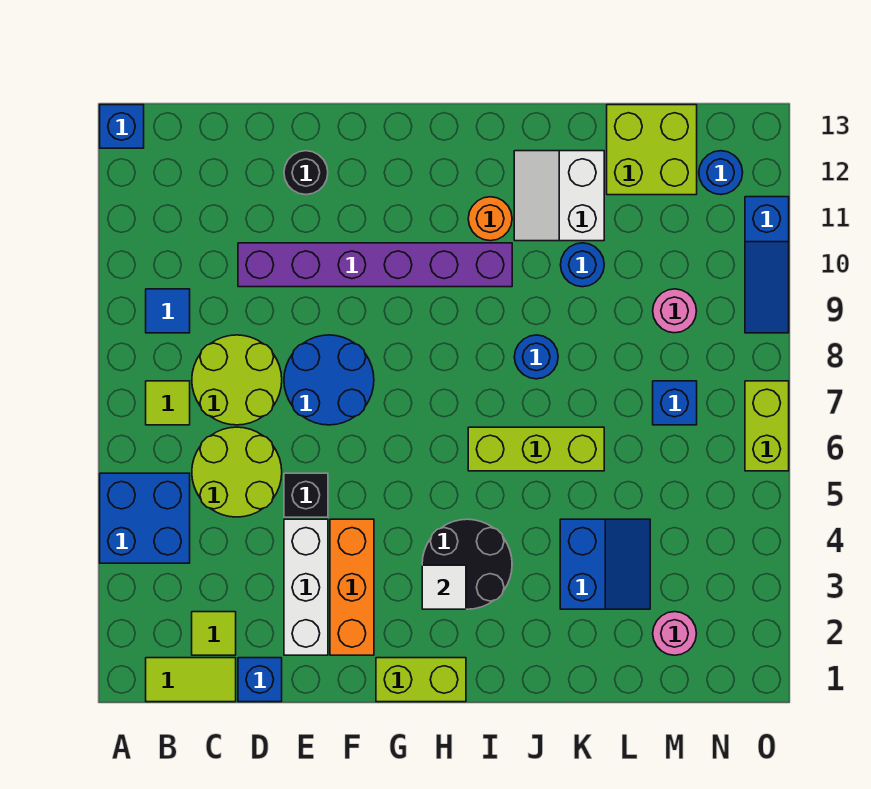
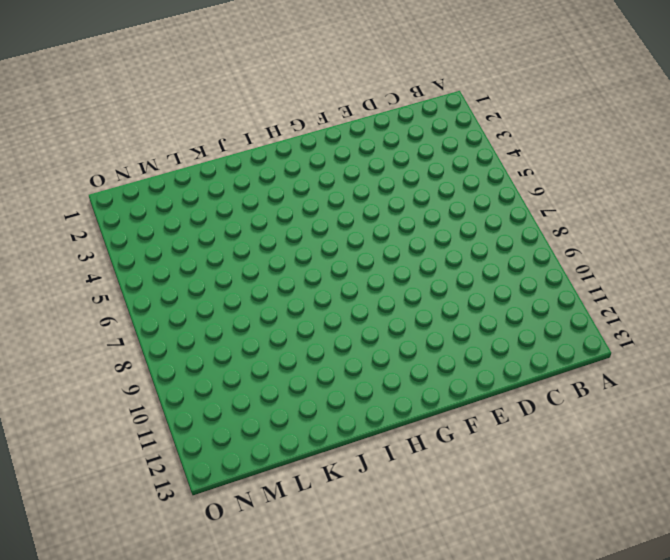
none -> blue 2x2 brick [100,473,190,563]
none -> blue 1x1 brick [100,105,144,148]
none -> lime 1x2 tile [146,658,236,702]
none -> lime 1x1 tile [146,381,190,425]

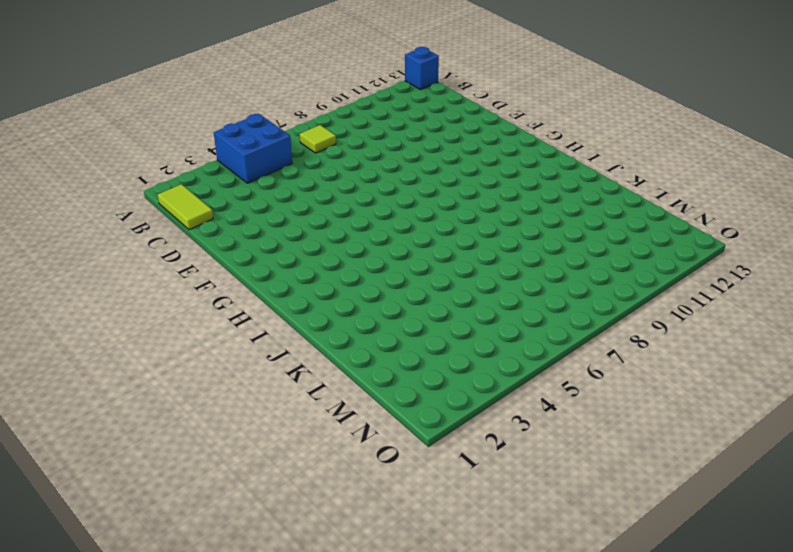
none -> blue 1x1 tile [146,289,190,333]
none -> lime 1x1 tile [192,612,236,655]
none -> lime 2x2 round brick [192,427,282,517]
none -> lime 2x2 round brick [192,335,282,425]

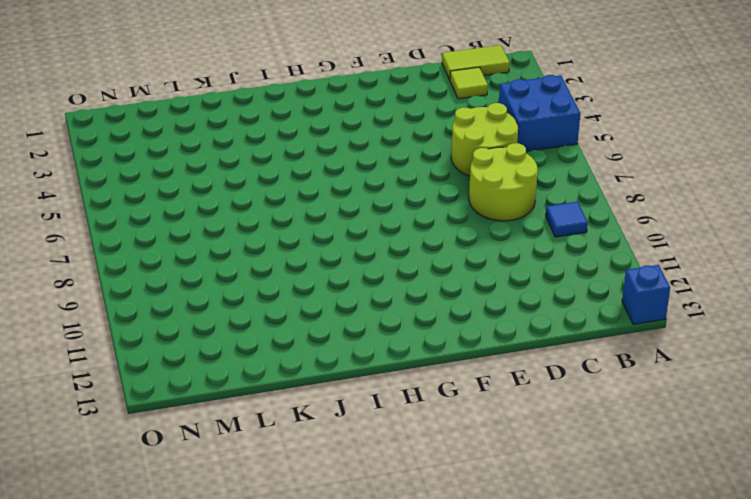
none -> lime 1x1 tile [146,381,190,425]
none -> blue 1x1 brick [238,658,282,702]
none -> purple 1x6 brick [238,243,512,287]
none -> white 1x3 brick [284,519,328,655]

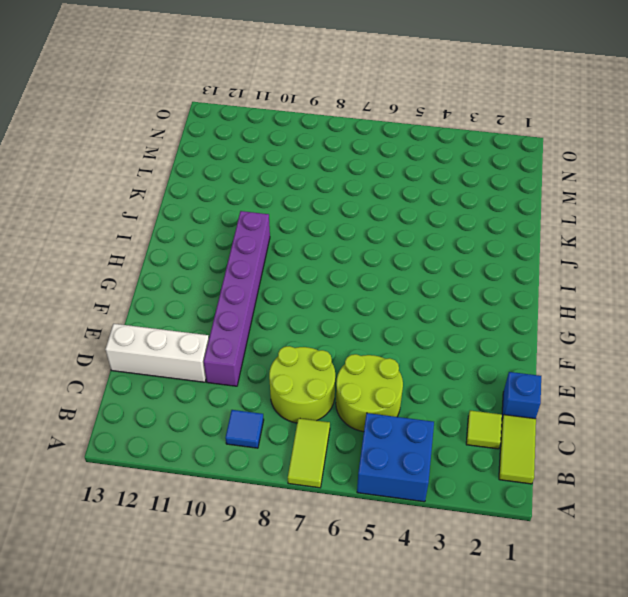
lime 1x2 tile [288,418,330,488] -> lime 1x1 tile [146,381,190,425]
white 1x3 brick [105,324,209,382] -> white 1x3 brick moved to [284,519,328,655]
none -> blue 1x1 brick [100,105,144,148]
none -> black 1x1 brick [284,473,328,517]
none -> blue 2x2 round brick [284,335,374,425]
none -> black 1x1 round brick [284,151,328,195]

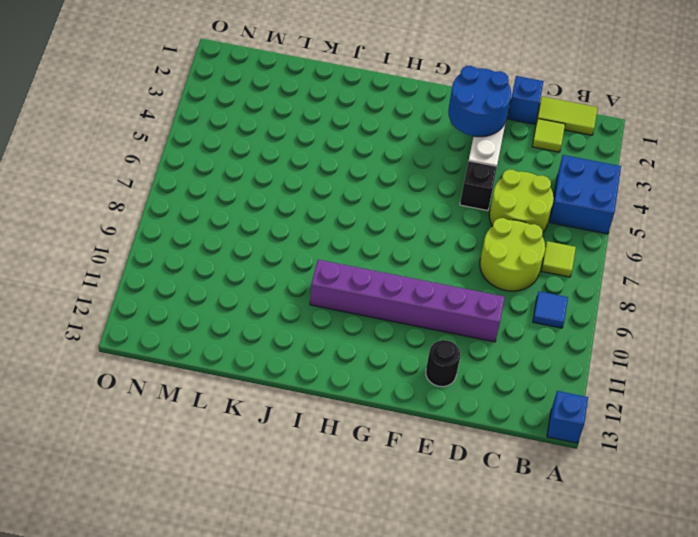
blue 2x2 round brick [448,66,511,137] -> blue 2x2 round brick moved to [284,335,374,425]
none -> orange 1x3 brick [330,519,374,655]
none -> lime 1x2 brick [376,658,466,702]
none -> black 2x2 round brick [422,519,512,609]
none -> lime 1x3 brick [468,427,604,471]

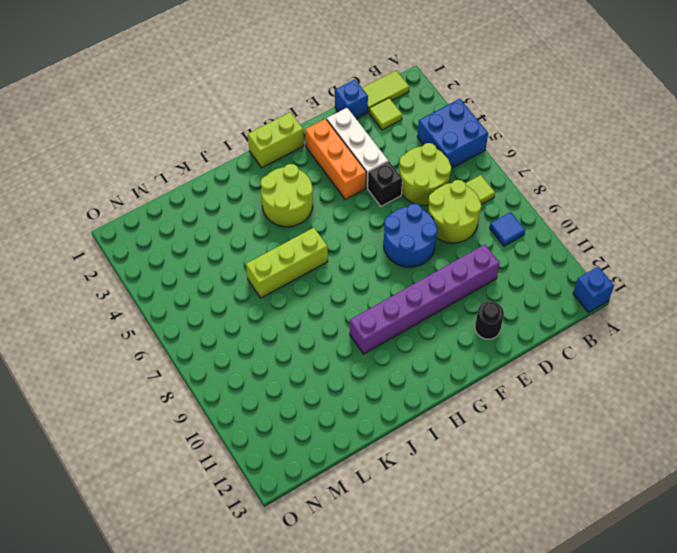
lime 2x2 round brick [261,164,313,227] -> black 2x2 round brick [422,519,512,609]
none -> orange 1x1 round brick [468,197,512,241]
none -> blue 1x1 round brick [514,335,558,379]
none -> white 2x2 slope [514,151,604,241]
none -> blue 2x2 slope [560,519,650,609]

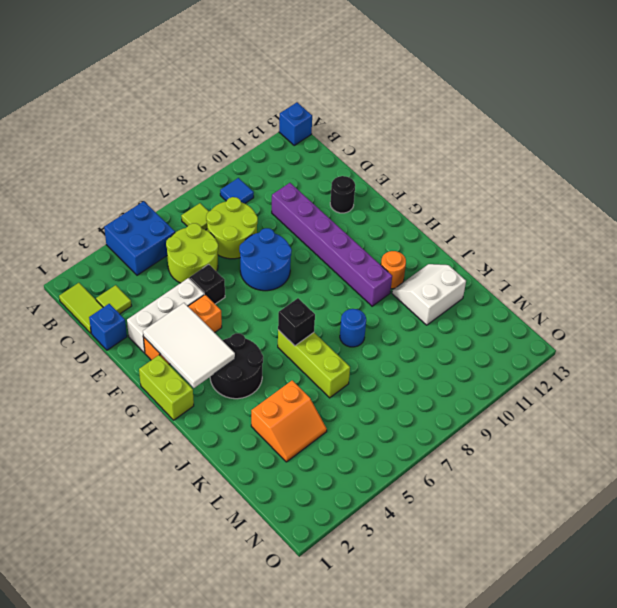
white 2x3 tile [143,303,235,388] -> white 1x1 tile [422,565,466,609]
black 1x1 brick [278,298,315,346] -> none
orange 2x2 slope [251,381,327,462] -> blue 2x2 slope [560,519,650,609]
none -> blue 1x1 round brick [561,243,604,287]
none -> lime 2x2 brick [607,105,697,195]
none -> pink 1x1 round brick [653,612,696,655]
none -> blue 1x1 brick [653,381,697,425]

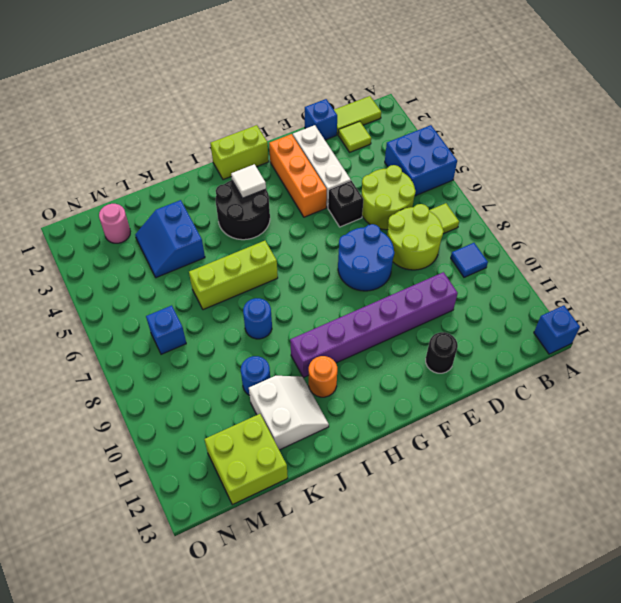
none -> pink 1x1 round brick [653,289,696,333]
none -> blue 1x1 round brick [699,151,743,195]
none -> lime 1x2 brick [745,381,789,471]
none -> blue 1x3 slope [745,197,789,333]

